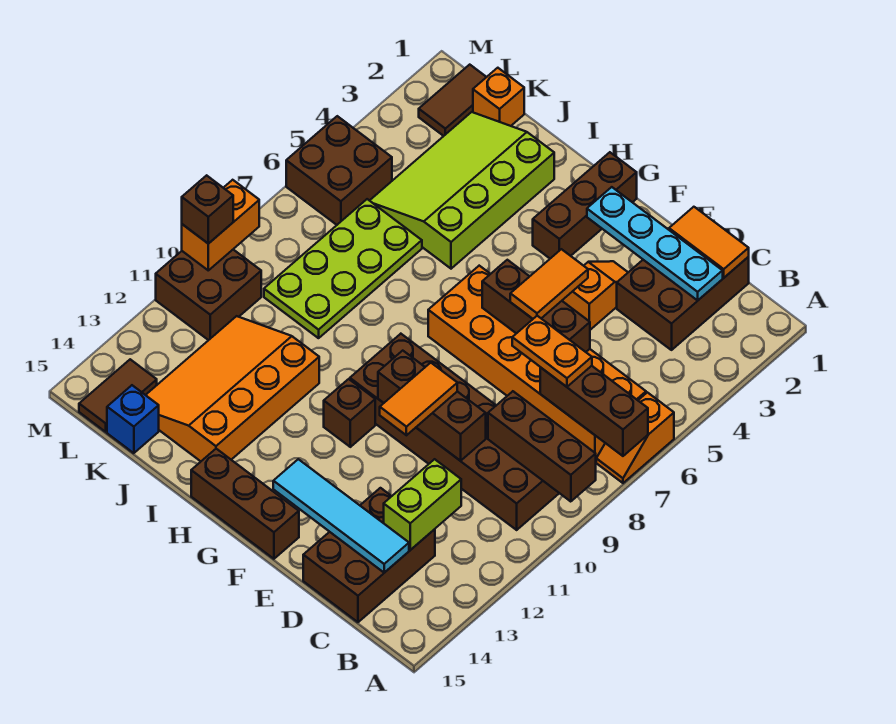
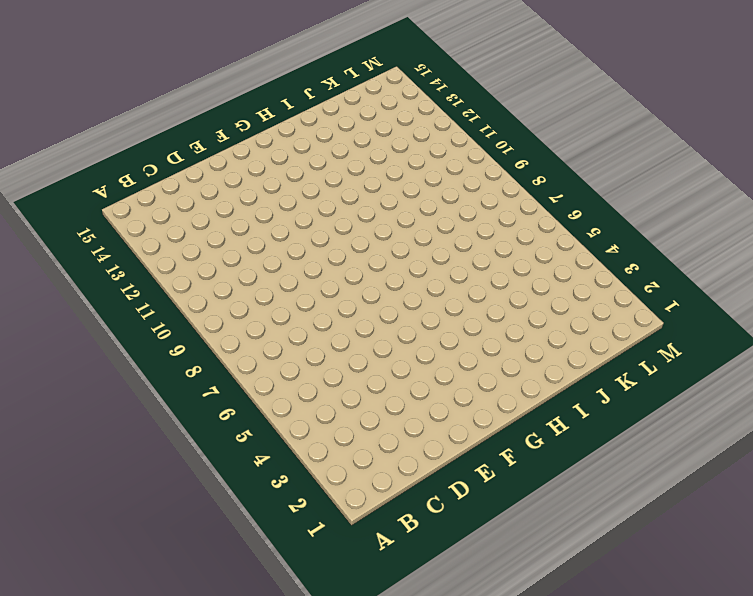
none -> orange 1x2 slope [596,392,674,483]
none -> orange 2x6 brick [428,266,646,458]
none -> brown 2x6 brick [350,334,559,530]
none -> brown 2x3 brick [617,257,749,350]

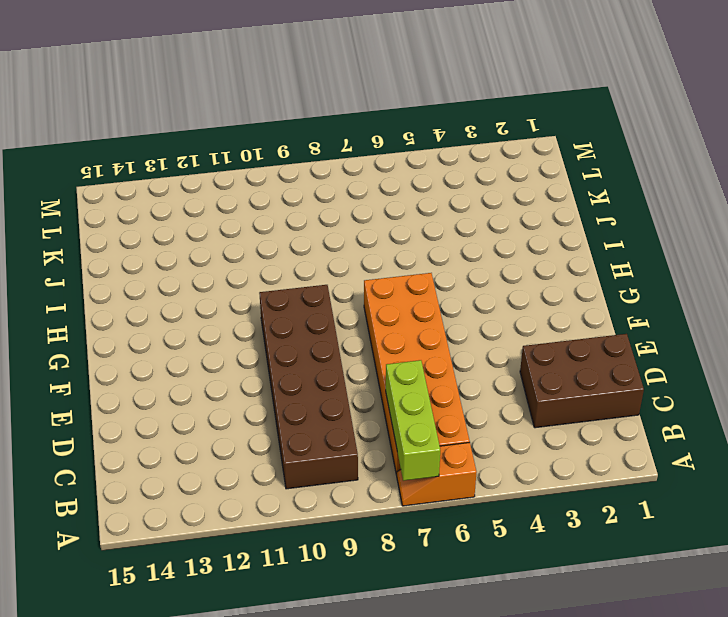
lime 1x3 brick [386,360,440,481] -> brown 1x3 brick [540,366,648,456]
none -> brown 2x3 brick [303,488,435,622]
none -> orange 1x2 slope [563,261,628,330]
none -> brown 1x3 brick [191,449,299,559]
none -> brown 1x3 brick [533,152,637,258]

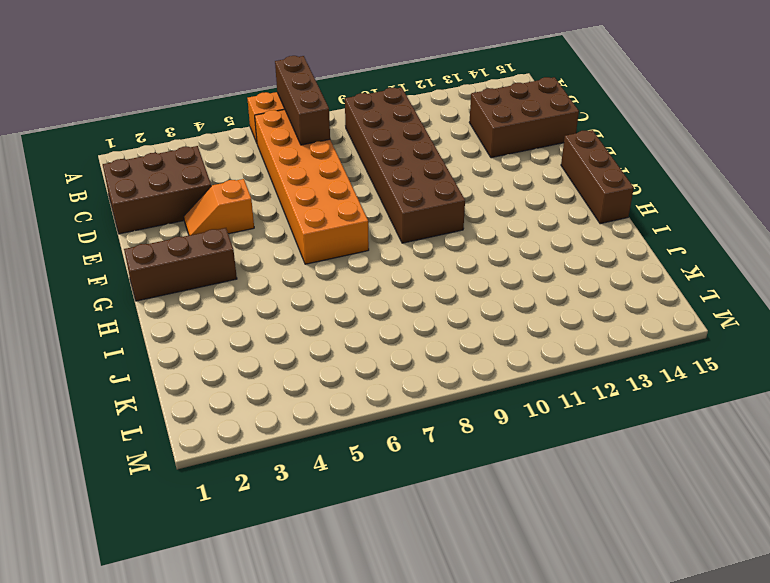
none -> brown 1x1 brick [324,379,375,447]
none -> lime 3x4 slope [370,112,554,269]
none -> orange 3x4 slope [146,316,319,461]
none -> lime 2x4 plate [264,199,422,338]

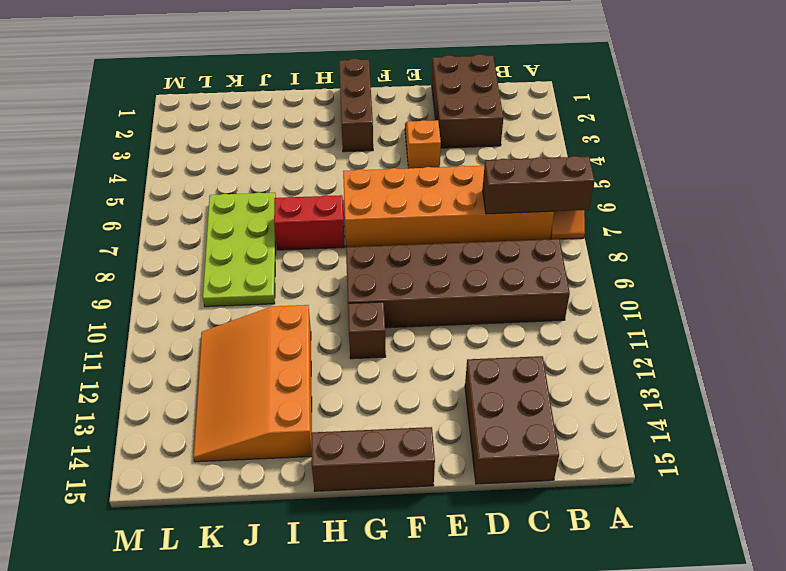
red 1x2 brick [274,195,345,250] -> none
none -> lime 3x4 slope [370,112,554,269]
none -> orange 1x1 brick [473,68,524,126]
none -> blue 1x1 brick [107,385,159,453]
none -> brown 1x2 tile [419,65,486,136]

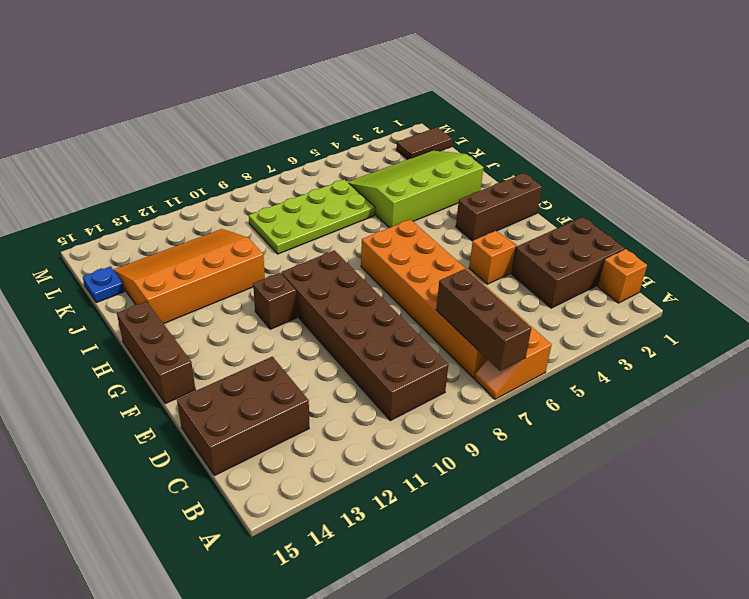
orange 1x1 brick [598,249,647,303] -> orange 1x1 brick moved to [473,68,524,126]
blue 1x1 plate [83,266,124,303] -> blue 1x1 brick [107,385,159,453]
none -> brown 2x2 brick [286,116,392,225]
none -> brown 2x2 brick [156,250,261,340]
none -> brown 1x2 tile [79,359,157,432]
none -> brown 1x3 brick [488,391,596,502]

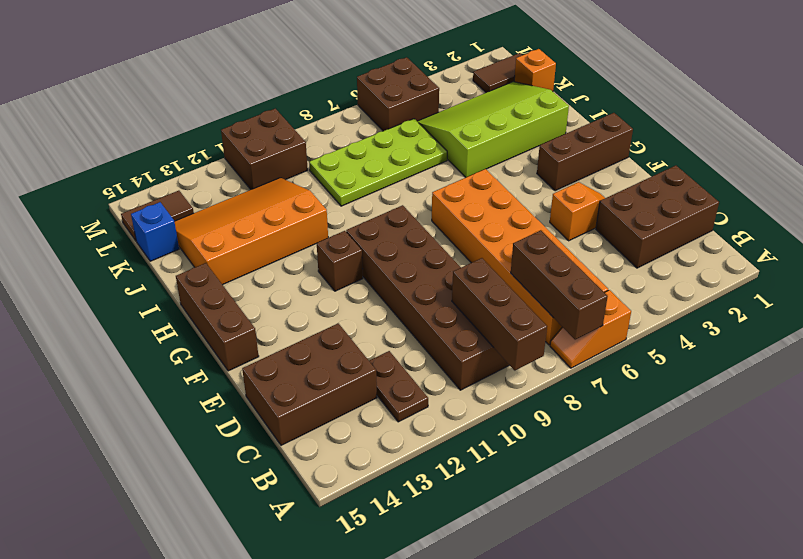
brown 1x2 plate [369,351,428,422] -> none
none -> orange 1x2 tile [669,207,749,278]
none -> cyan 1x4 plate [587,187,723,301]
none -> lime 1x2 brick [384,459,461,550]
none -> cyan 1x4 tile [273,459,409,573]

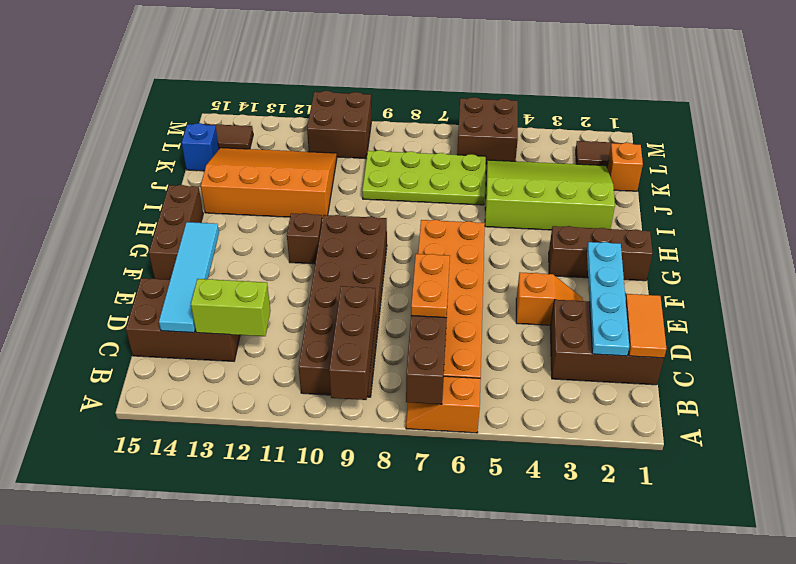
none -> brown 1x3 brick [482,260,590,352]
none -> brown 1x3 brick [378,351,486,461]
none -> orange 1x2 brick [182,180,259,270]
none -> orange 1x2 tile [510,249,588,319]

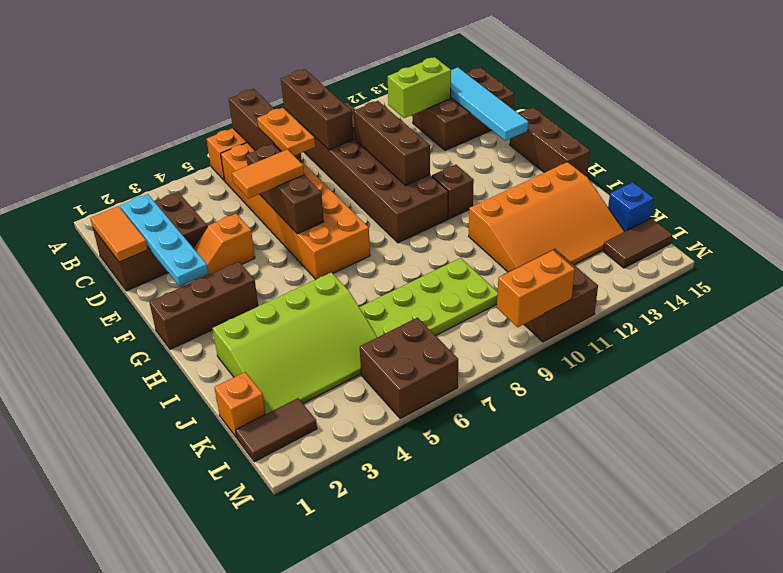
none -> orange 1x2 tile [380,363,457,435]
none -> brown 1x1 brick [182,175,233,244]

